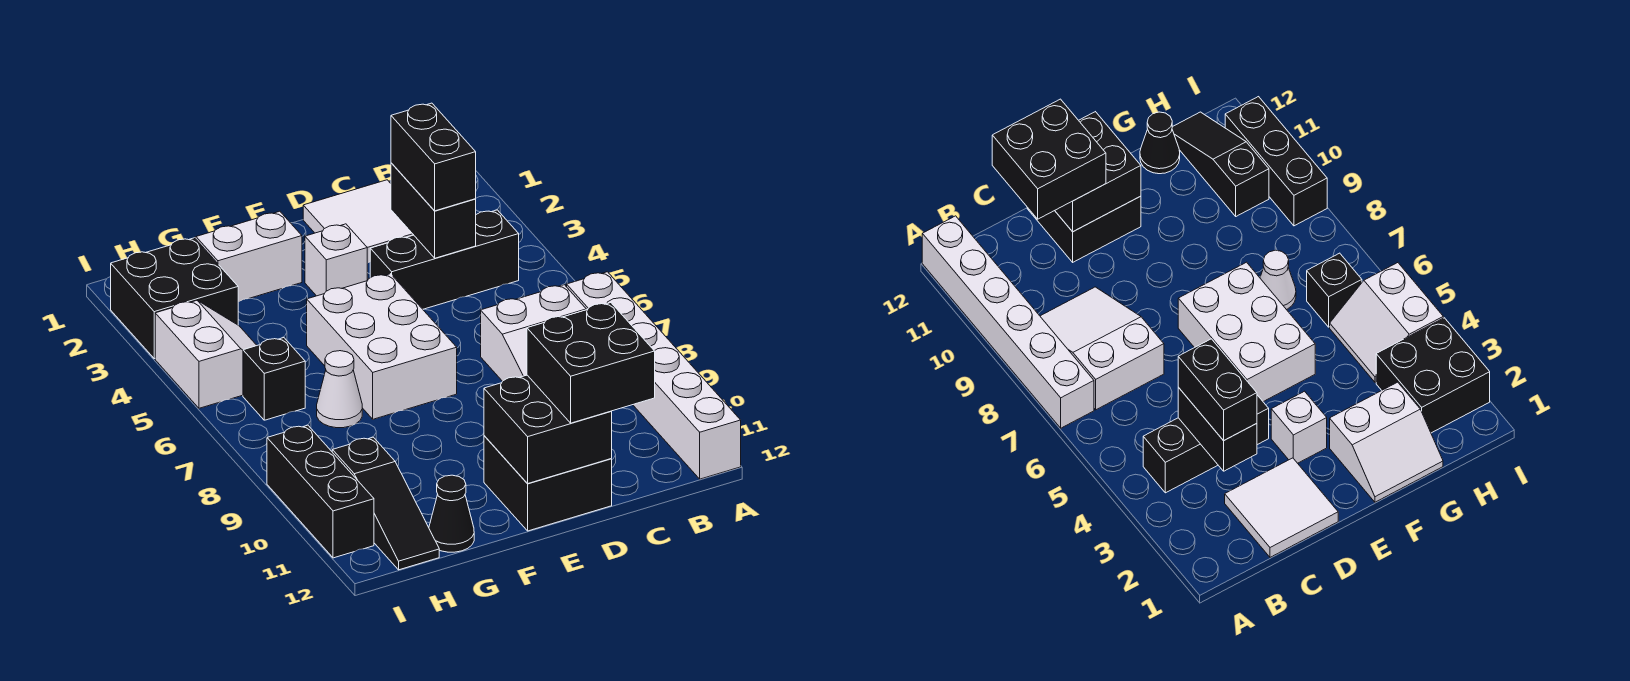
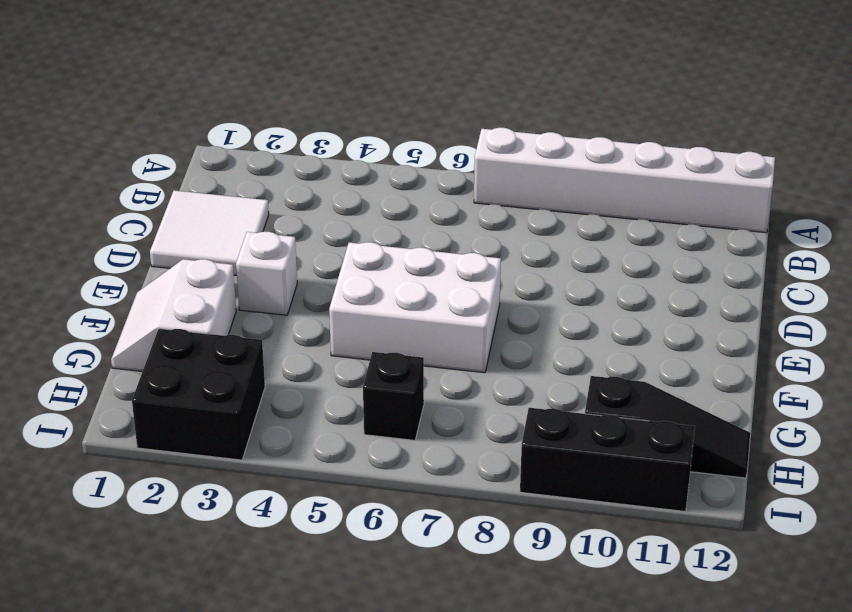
none -> black 1x3 brick [370,210,519,309]
none -> white 2x3 slope [481,285,587,381]
none -> black 2x2 brick [484,436,612,531]

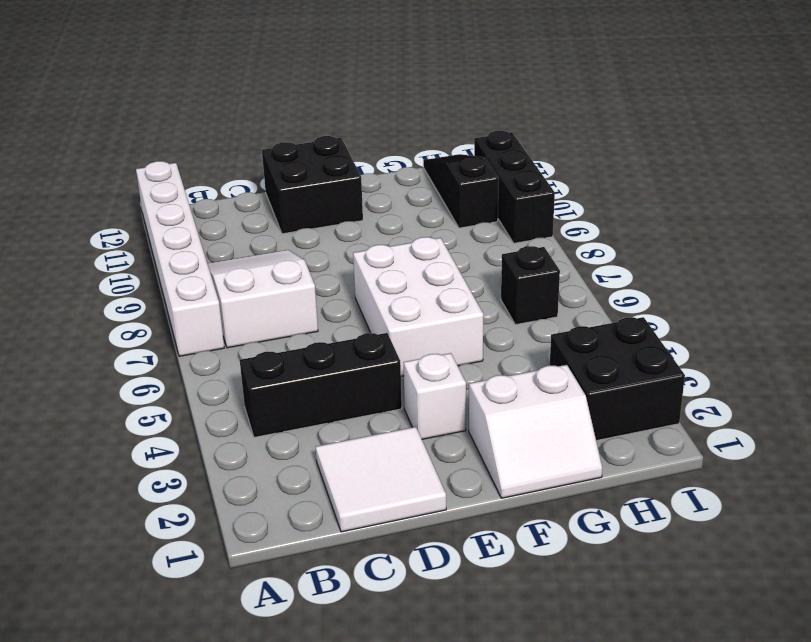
none -> white 1x1 cone [317,351,362,428]
none -> black 1x1 cone [429,475,474,552]
none -> white 2x2 slope [155,301,257,408]

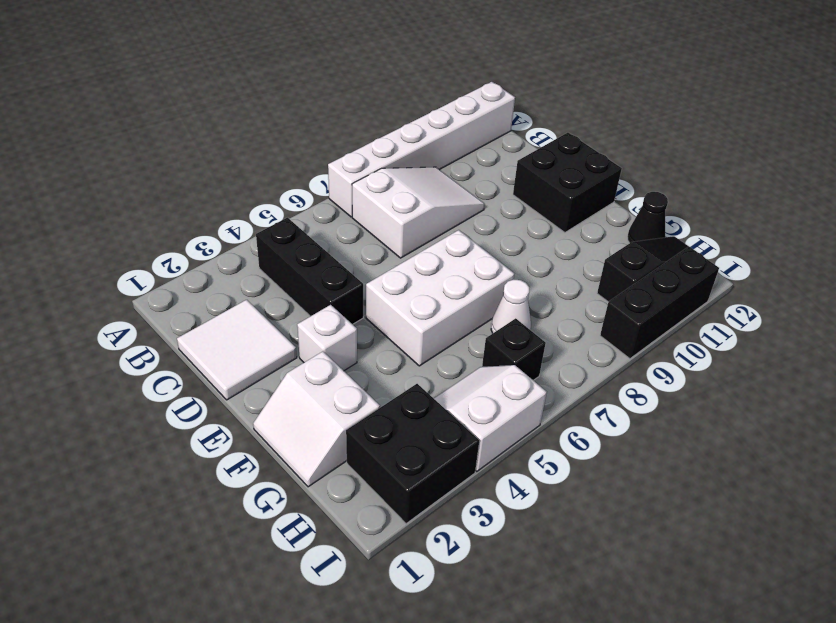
none -> black 1x2 brick [391,163,476,258]
none -> black 2x2 brick [484,375,612,484]
none -> black 1x2 brick [391,103,476,211]

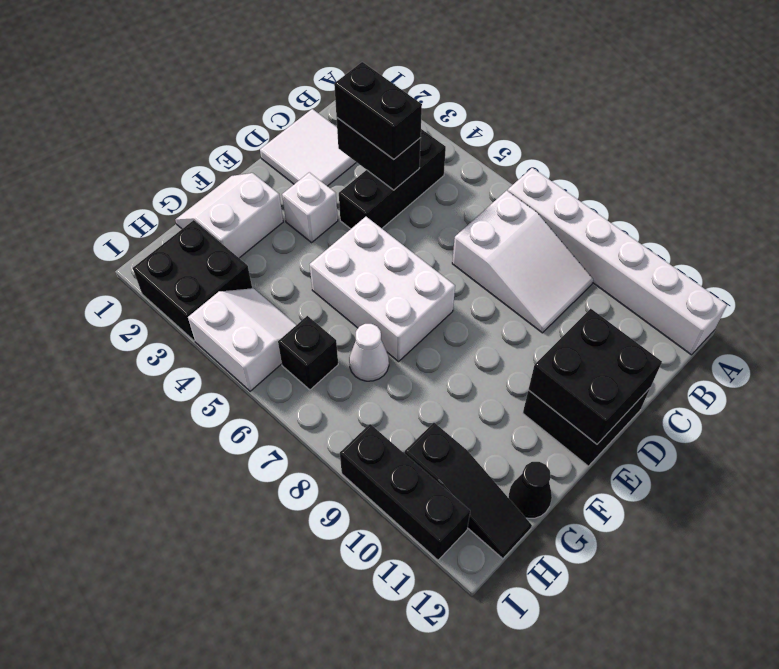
none -> black 2x2 brick [527,303,655,423]

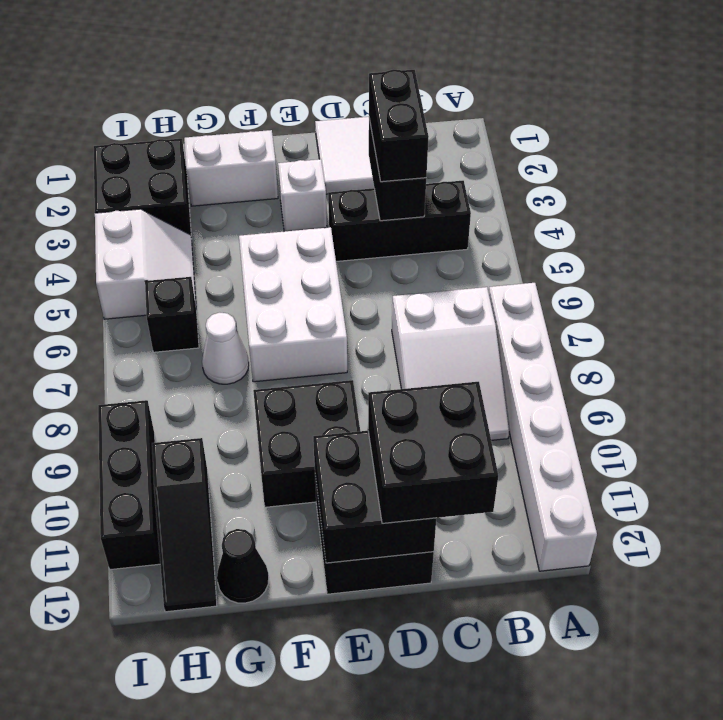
black 2x2 brick [253,380,360,507] -> none

